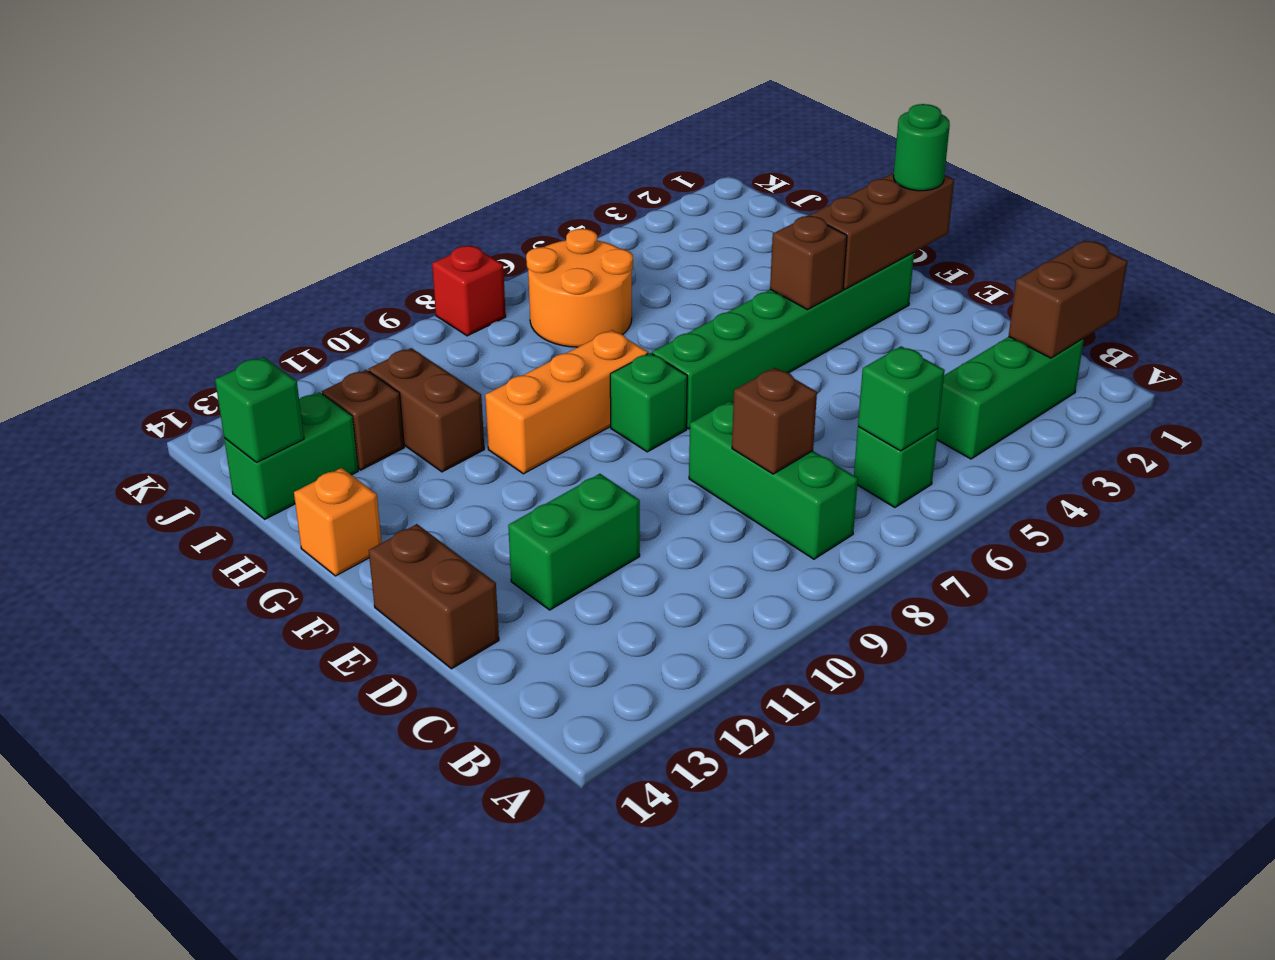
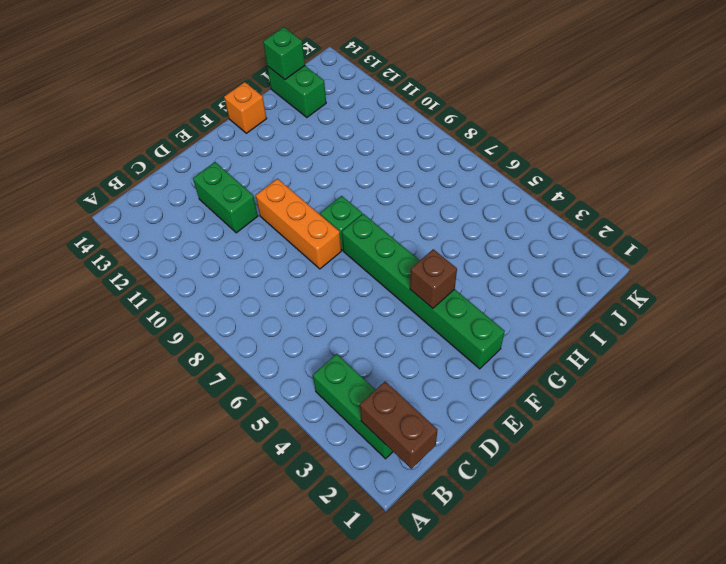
orange 1x3 brick [256,179,341,269] -> orange 1x3 brick moved to [485,330,648,474]
none -> green 1x1 brick [854,427,938,507]
none -> green 1x3 brick [689,401,858,559]
none -> brown 1x2 brick [369,524,499,669]

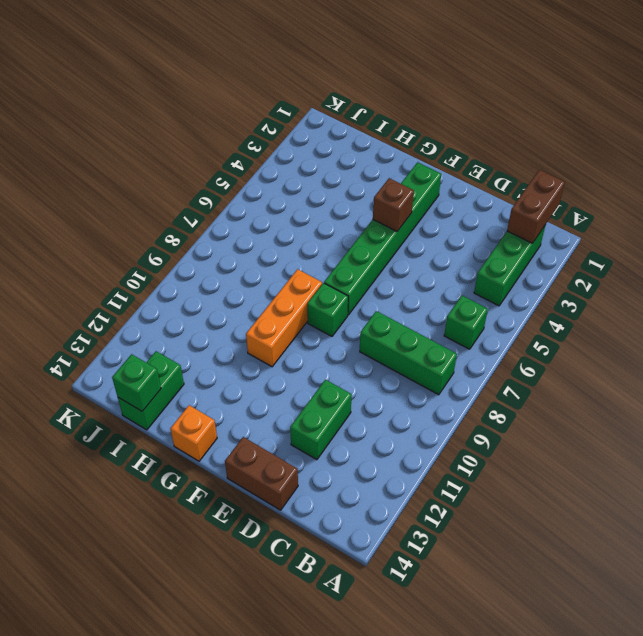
none -> brown 1x2 brick [368,348,484,472]
none -> orange 2x2 round brick [526,229,633,347]
none -> brown 1x1 brick [322,370,404,470]

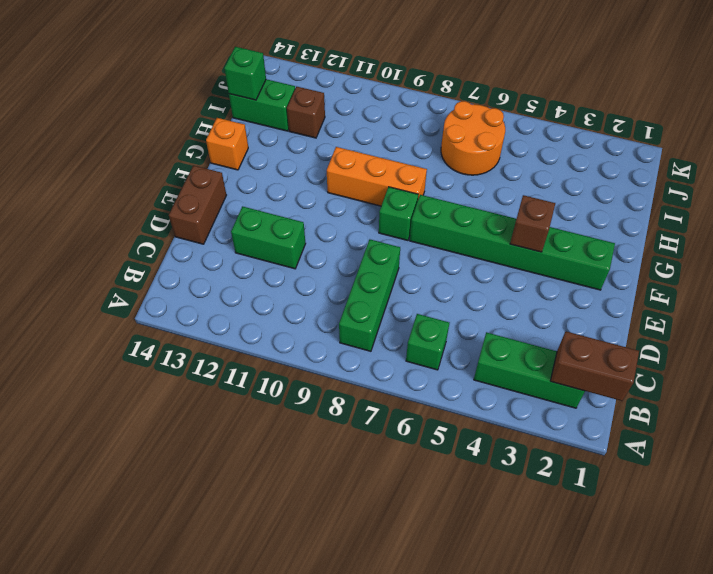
none -> brown 1x2 brick [368,348,484,472]
none -> red 1x1 brick [432,245,506,336]
none -> green 1x1 brick [858,346,945,451]

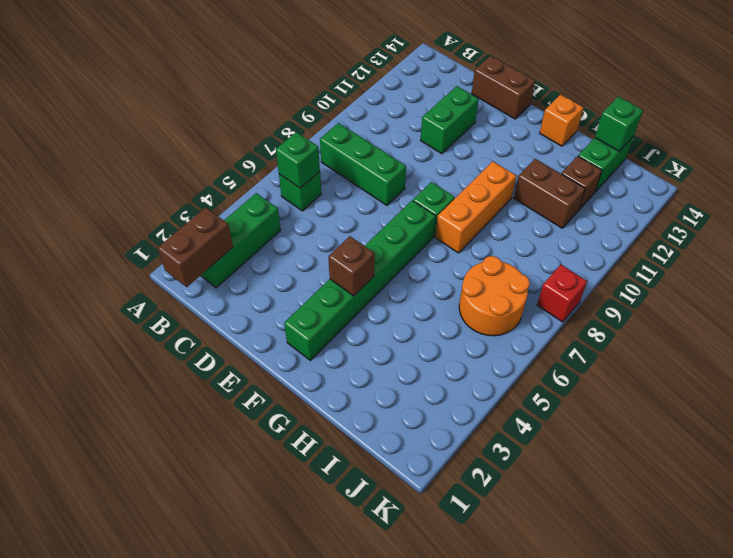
none -> brown 1x1 brick [732,368,817,474]
none -> brown 1x3 brick [810,173,954,289]
none -> green 1x1 round brick [894,104,950,191]

